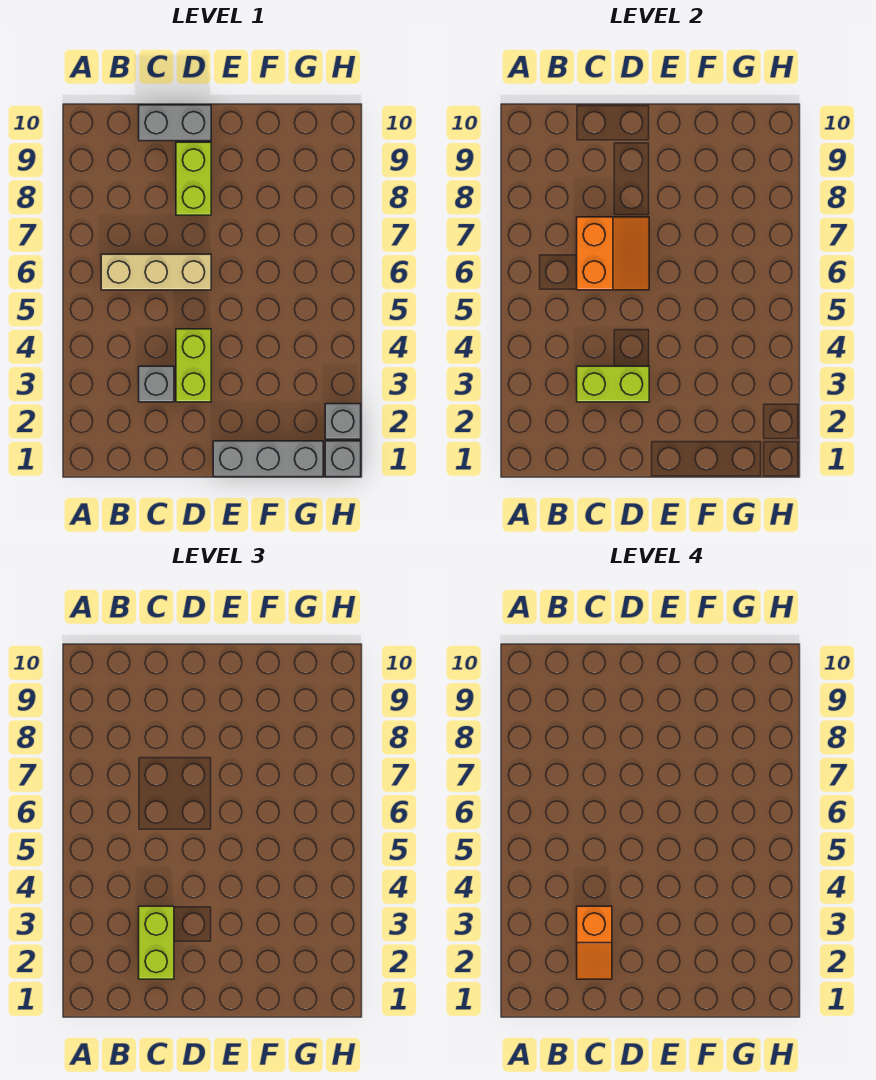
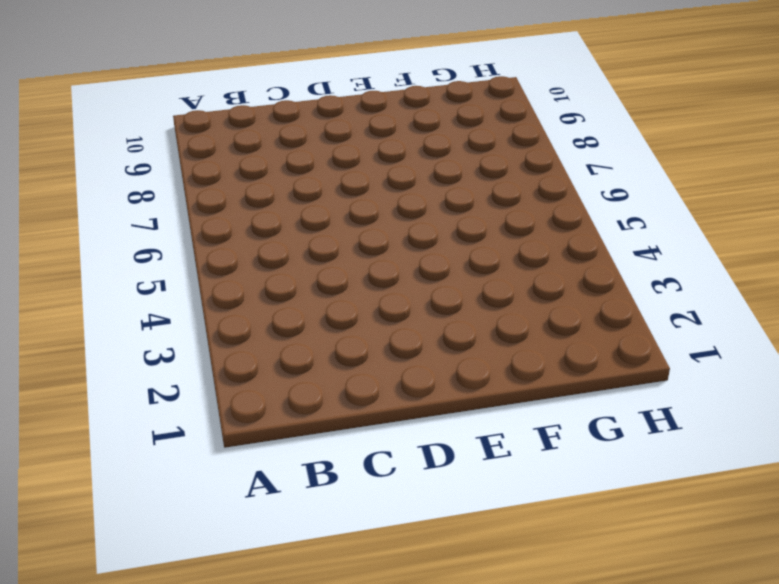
none -> tan 1x3 brick [101,254,211,290]
none -> grey 1x1 brick [139,366,174,402]
none -> grey 1x2 brick [139,105,211,141]

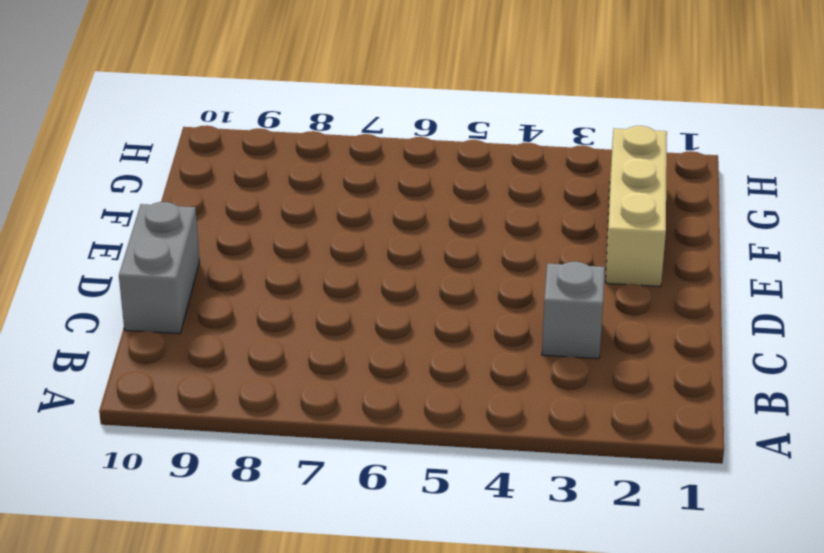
tan 1x3 brick [606,126,667,287] -> tan 1x3 brick moved to [101,254,211,290]
none -> lime 1x2 brick [176,329,211,402]
none -> lime 1x2 brick [176,142,211,215]
none -> grey 1x3 brick [213,441,323,477]

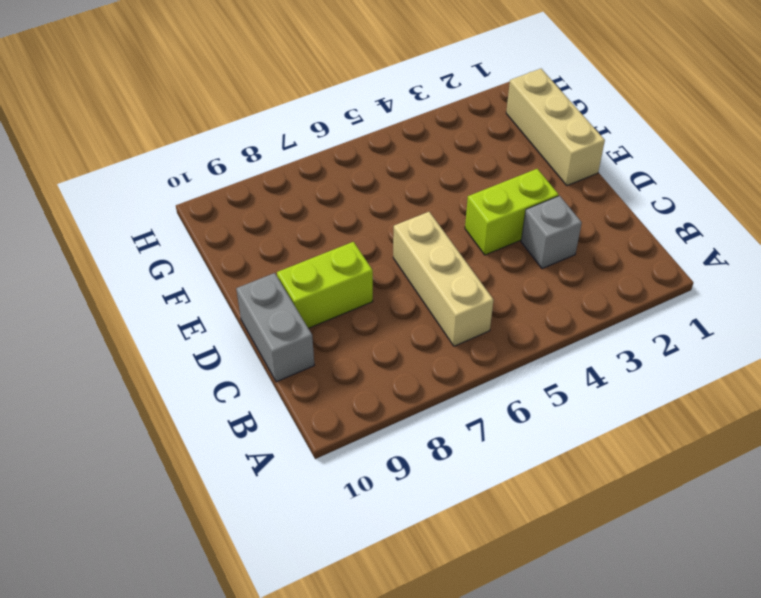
tan 1x3 brick [506,69,605,186] -> grey 1x3 brick [213,441,323,477]
none -> grey 1x1 brick [325,441,361,477]
none -> grey 1x1 brick [325,404,361,439]
none -> lime 1x2 brick [577,366,649,402]

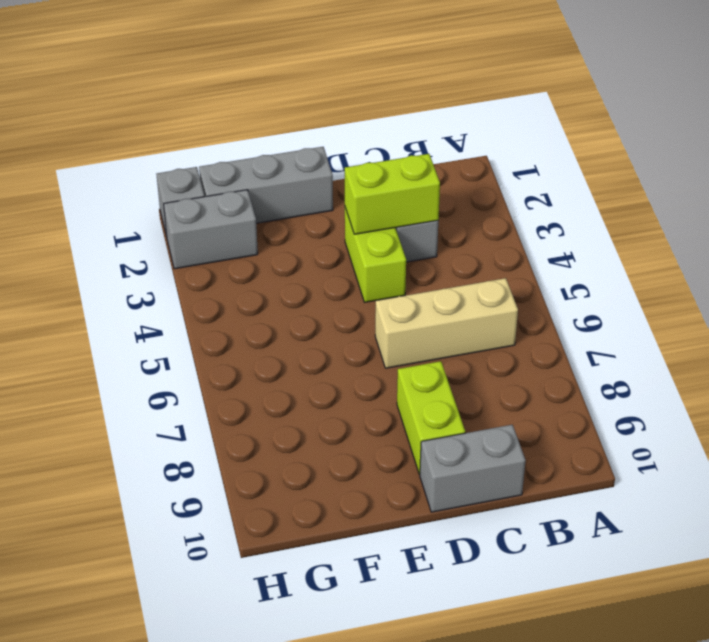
grey 1x2 brick [164,190,258,269] -> grey 1x1 brick [325,404,361,439]
none -> orange 2x2 slope [577,217,649,290]
none -> lime 1x2 brick [139,906,174,979]
none -> orange 1x2 slope [577,906,612,979]

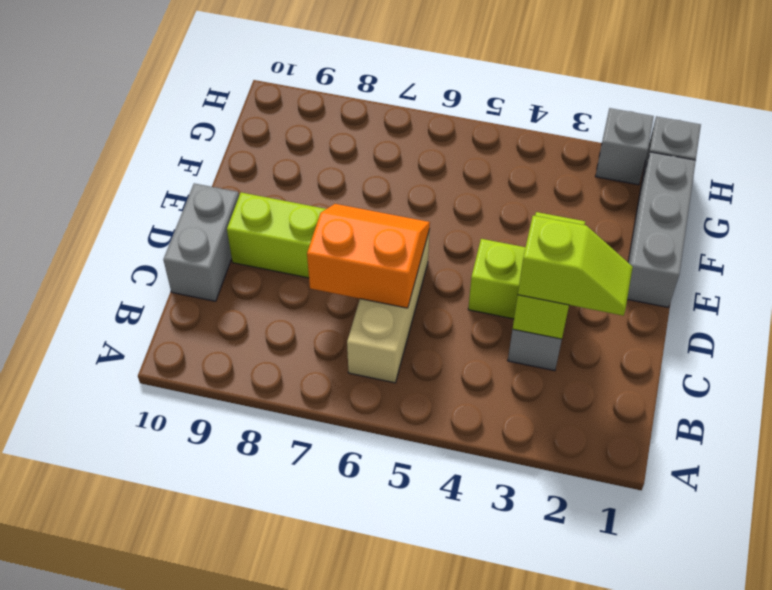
lime 1x2 slope [518,216,633,316] -> lime 1x2 brick [139,906,174,979]
none -> orange 1x2 slope [577,906,612,979]

